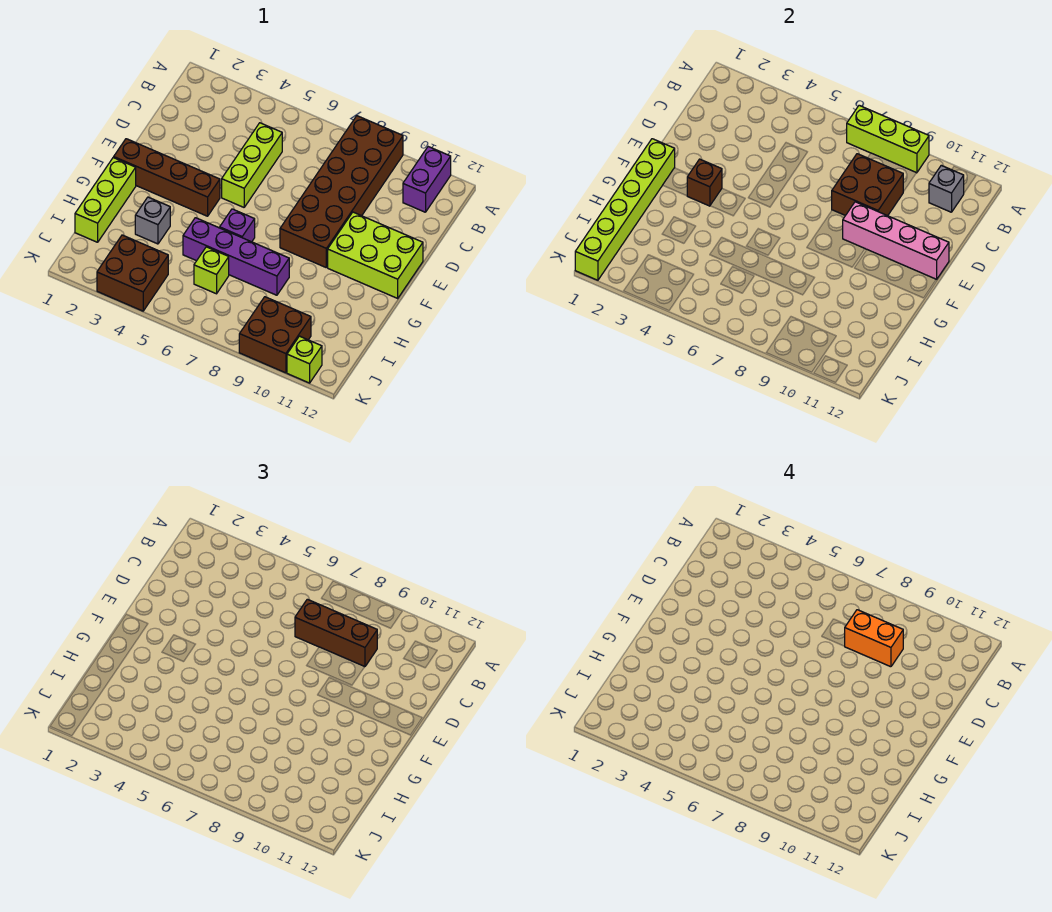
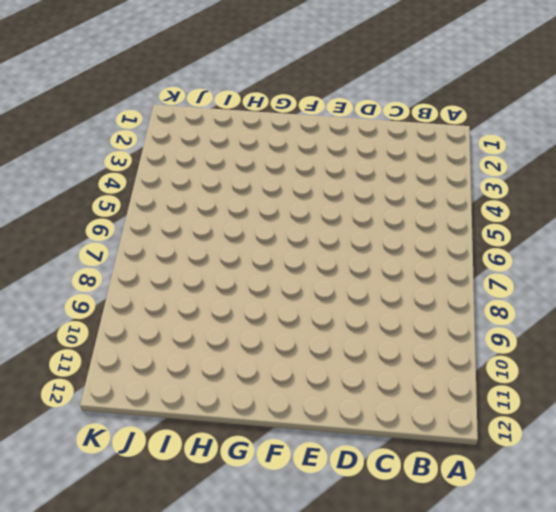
none -> brown 2x6 brick [280,116,403,267]
none -> purple 1x2 brick [403,147,451,212]
none -> lime 1x3 brick [222,123,282,207]

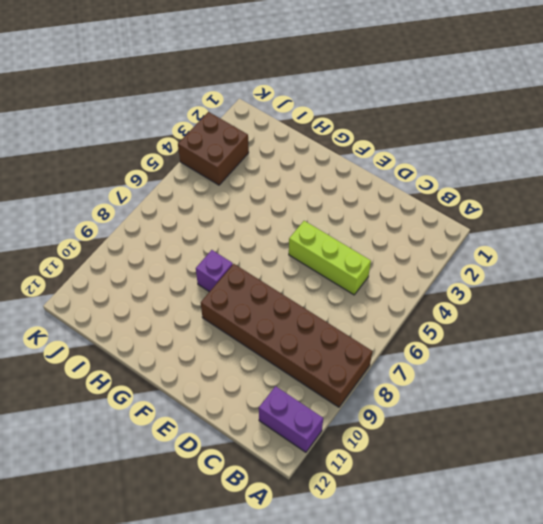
purple 1x1 brick [196,250,233,292] -> purple 1x1 brick moved to [220,209,255,242]
none -> lime 2x3 brick [328,212,423,298]
none -> brown 1x4 brick [114,139,220,216]
none -> lime 1x3 brick [75,157,136,242]

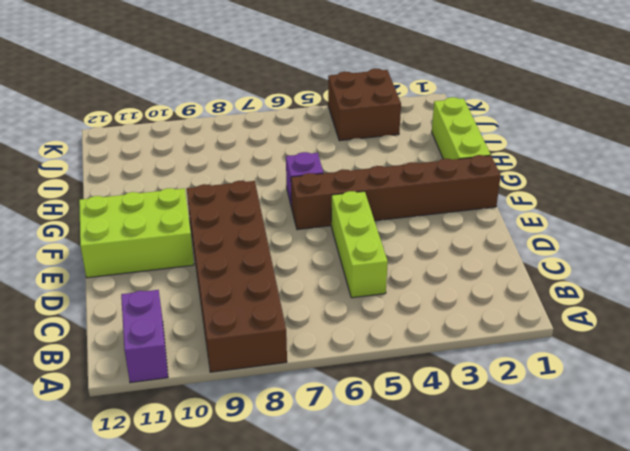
brown 1x6 brick [291,155,501,230] -> brown 1x4 brick [114,139,220,216]
none -> grey 1x1 brick [135,197,170,244]
none -> purple 1x4 brick [183,218,289,295]
none -> lime 1x1 brick [194,247,229,294]

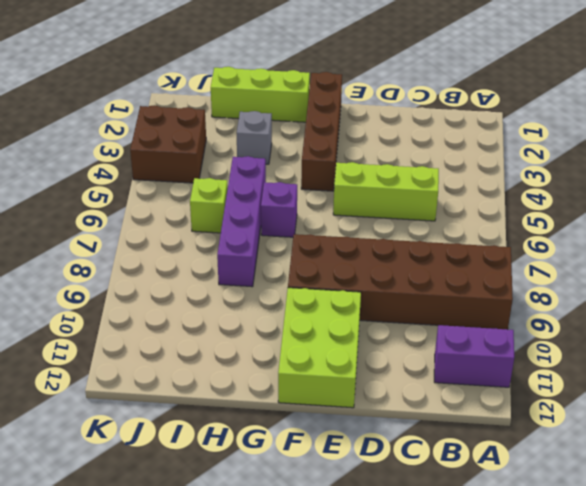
none -> brown 2x2 brick [239,297,311,373]
none -> lime 1x1 brick [287,336,322,383]
none -> lime 1x3 brick [847,105,929,173]

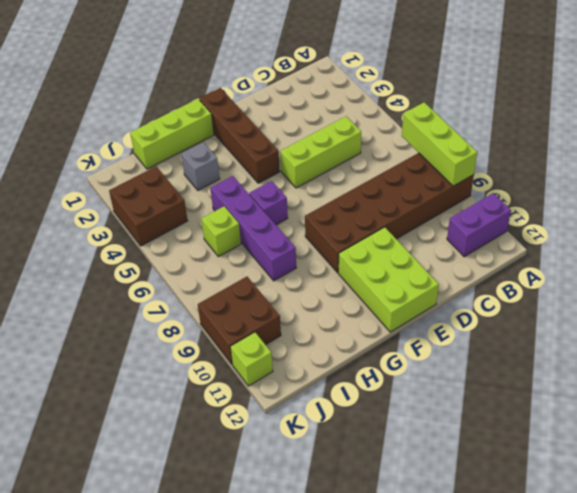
none -> grey 1x1 brick [929,165,964,212]
none -> brown 2x2 brick [832,154,903,216]
none -> pink 1x4 brick [843,202,949,279]

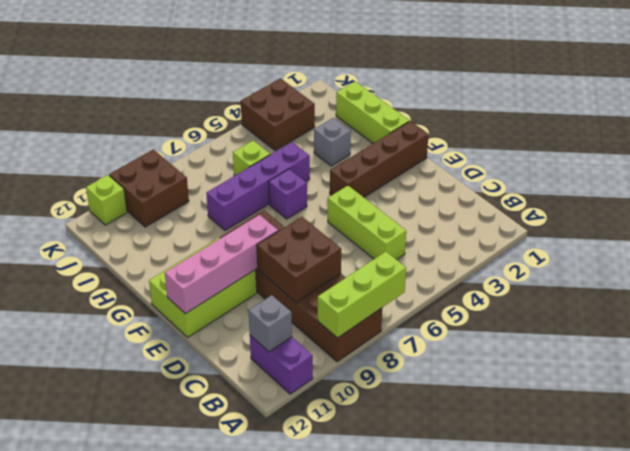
none -> lime 1x6 brick [575,139,675,280]
none -> brown 1x1 brick [687,159,722,206]
none -> brown 1x3 brick [295,599,377,667]

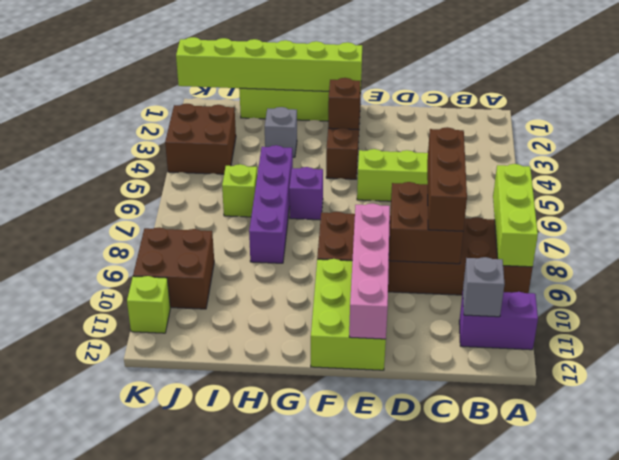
none -> orange 1x2 brick [845,610,903,667]

